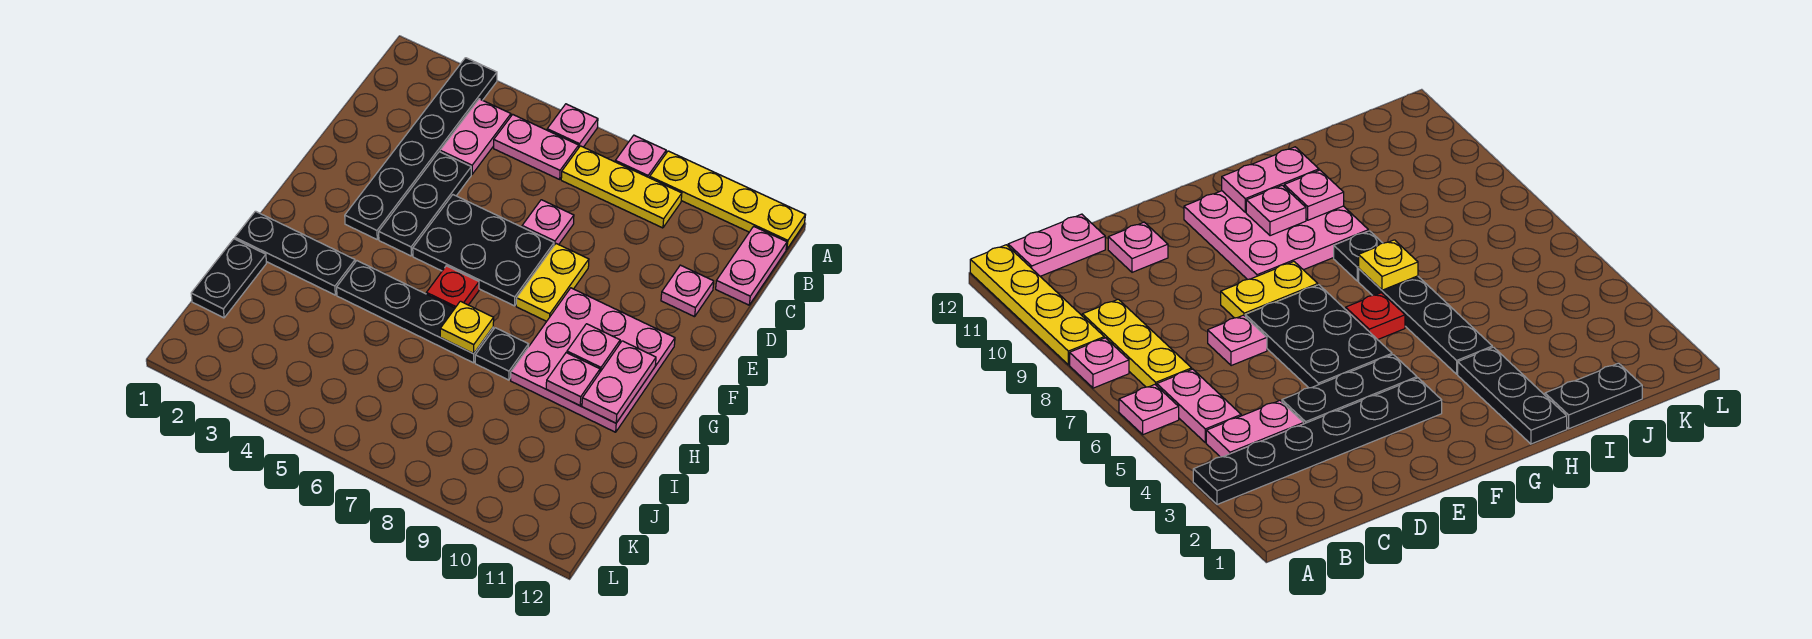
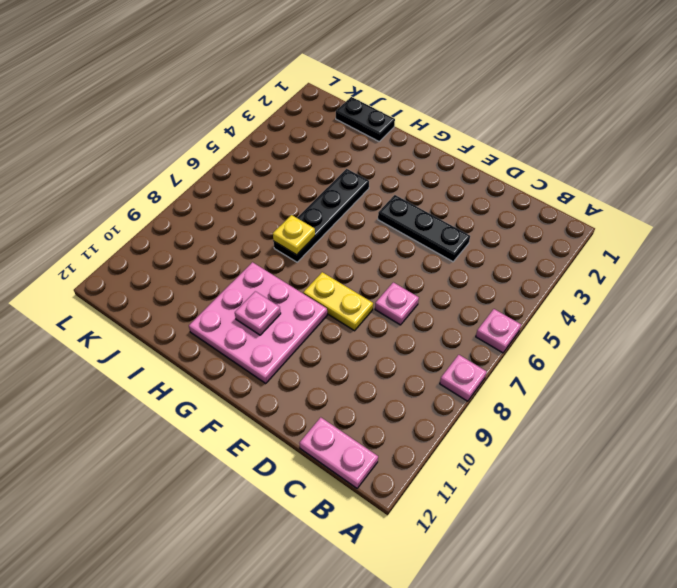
none -> black 1x6 plate [345,58,497,239]
none -> yellow 1x4 plate [650,151,806,250]
none -> pink 1x2 plate [440,99,511,174]

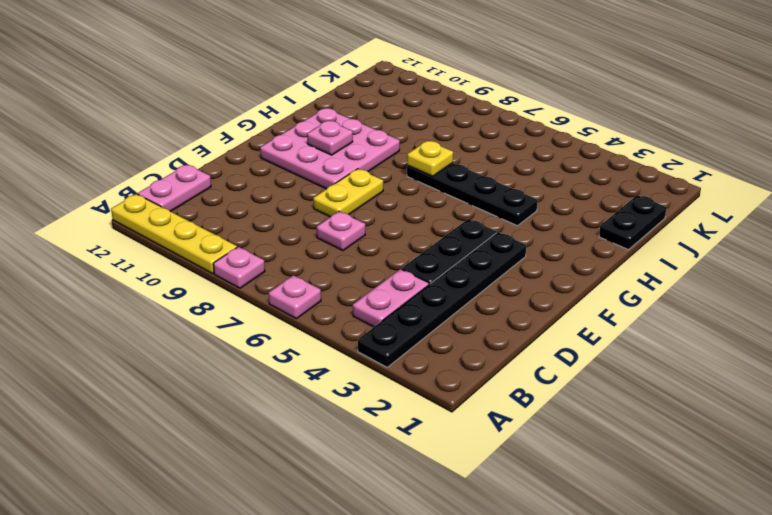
none -> pink 1x2 plate [494,115,579,179]
none -> yellow 1x3 plate [561,146,682,228]
none -> pink 1x1 plate [661,265,714,317]

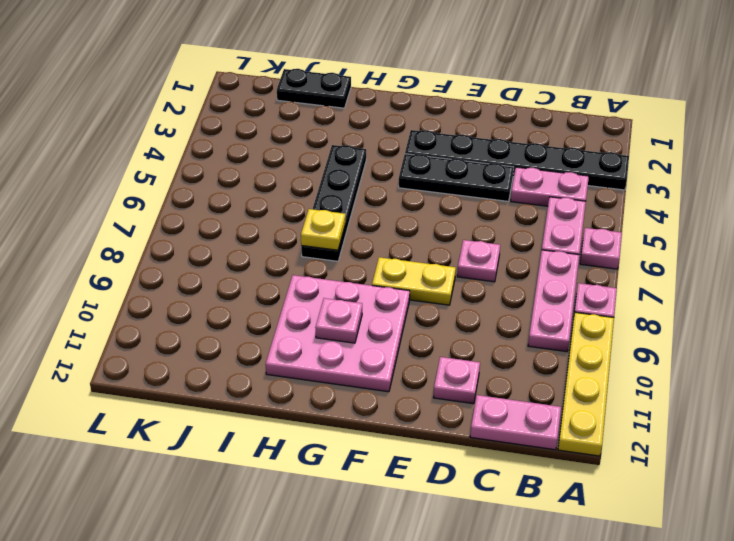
pink 1x3 plate [528,250,579,352] -> yellow 1x3 plate [561,146,682,228]
none -> black 2x3 plate [413,195,554,306]
none -> red 1x1 plate [426,266,479,308]
none -> black 1x3 plate [235,211,355,295]

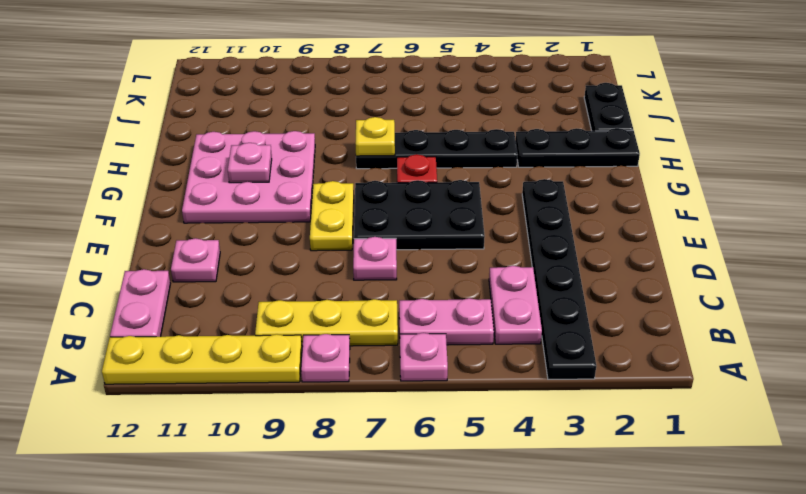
none -> black 1x3 plate [379,152,471,256]
none -> black 1x1 plate [475,328,529,380]
none -> pink 1x2 plate [582,341,656,423]

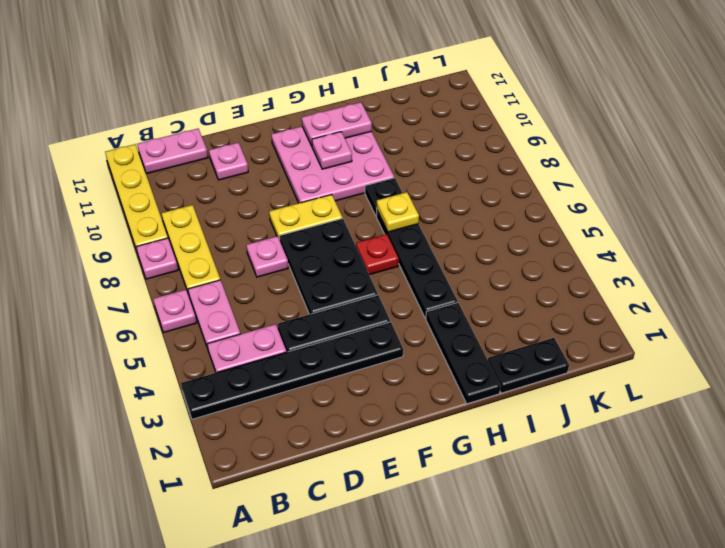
none -> pink 1x1 plate [546,353,600,406]

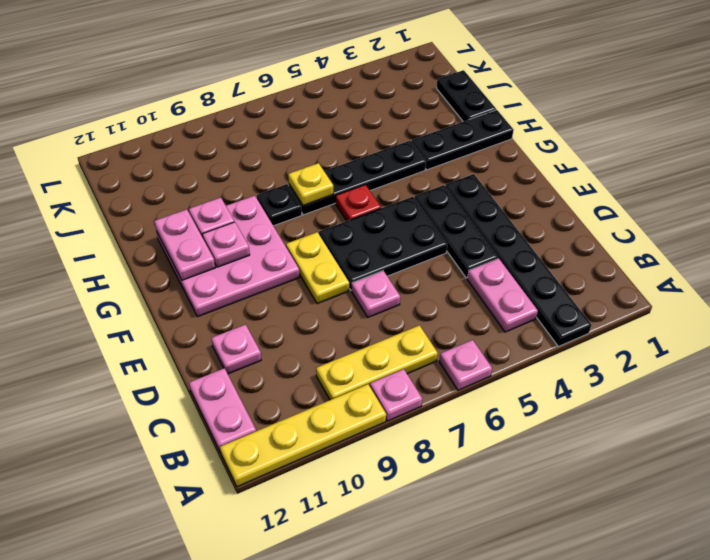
none -> pink 1x2 plate [494,115,579,179]

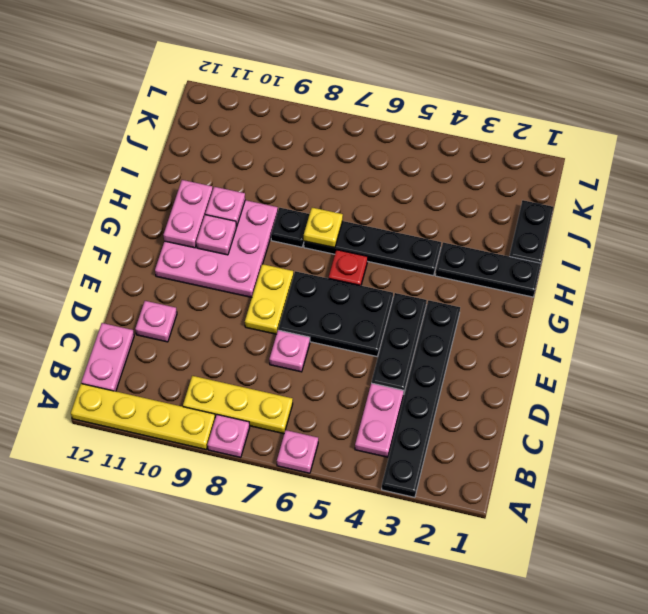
none -> pink 1x2 plate [494,115,579,179]

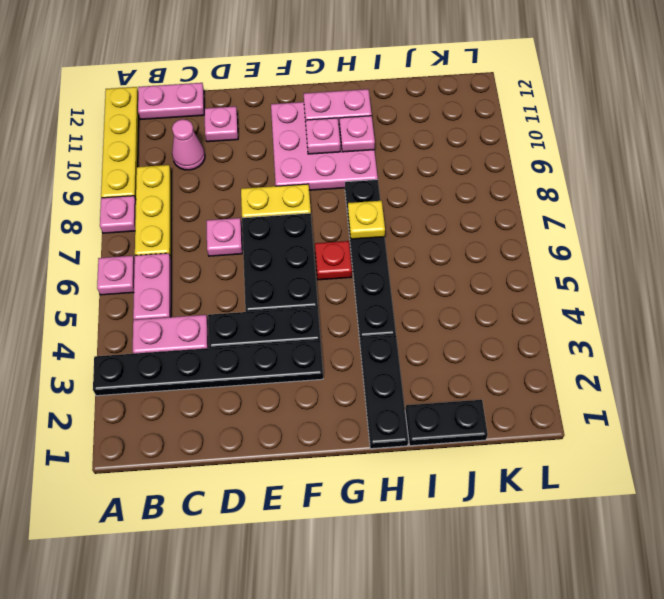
pink 1x1 cone [172,119,205,170] -> none

